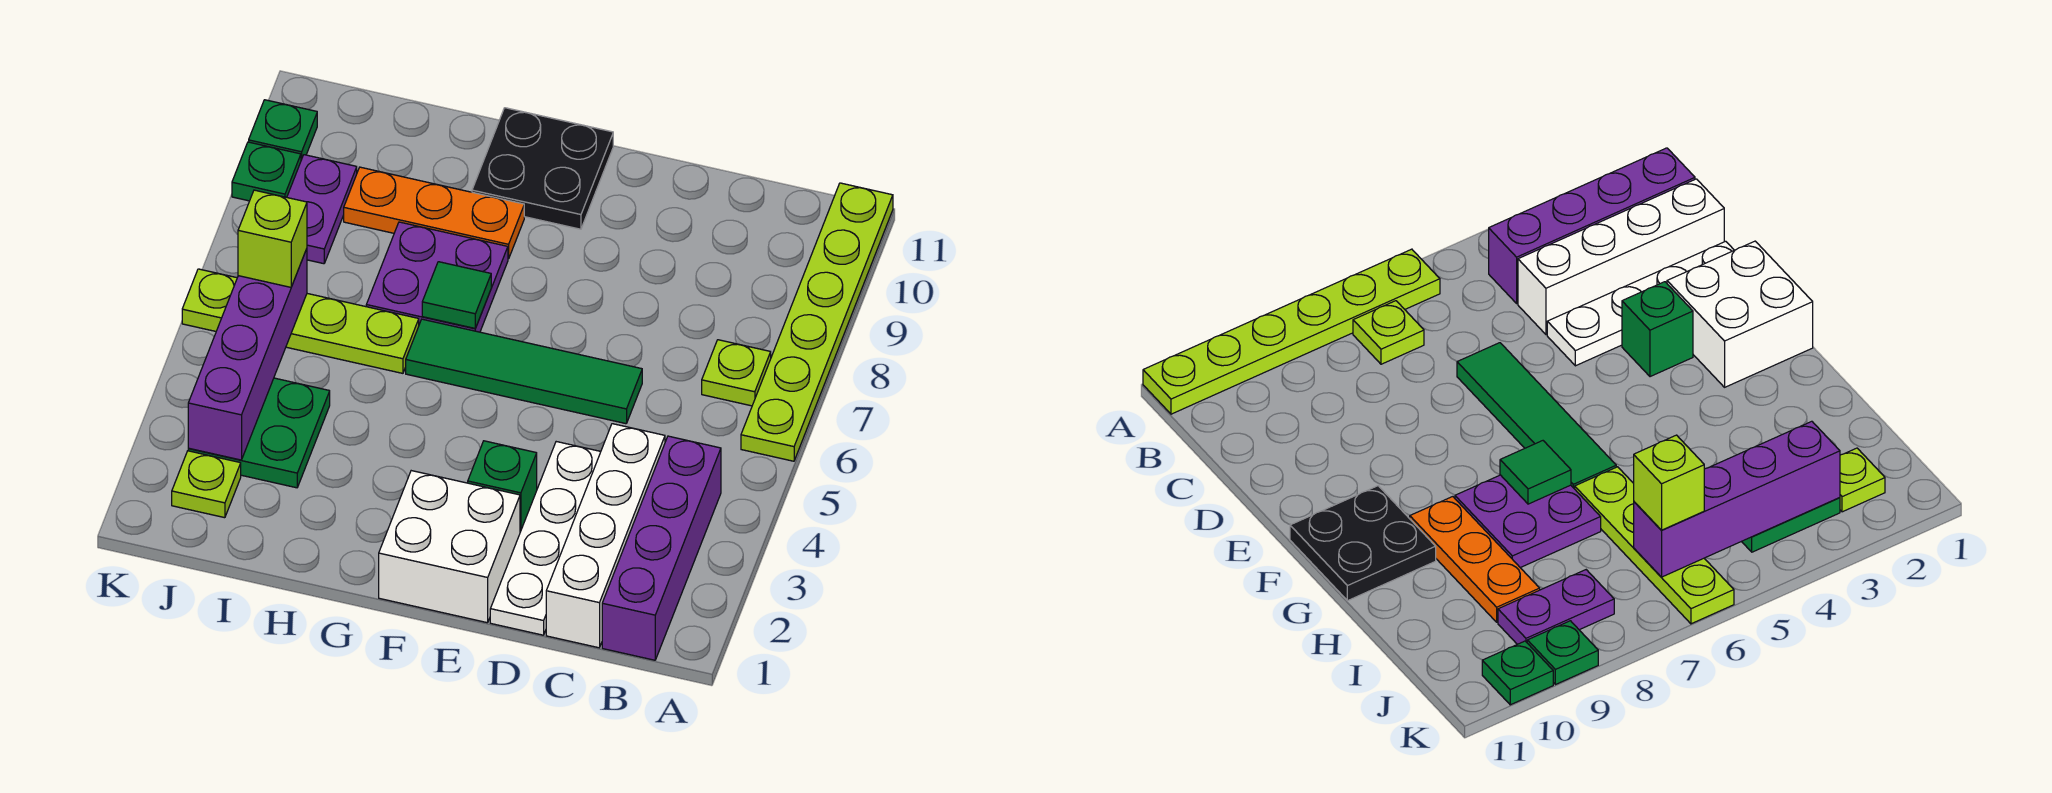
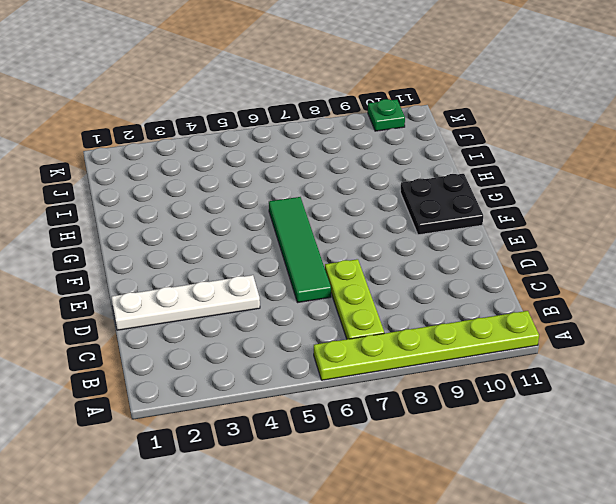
lime 1x3 plate [325,259,384,339] -> lime 1x1 plate [702,340,771,406]
none -> purple 1x4 brick [602,436,721,660]
none -> white 1x4 brick [546,424,665,648]
none -> white 2x2 brick [379,471,520,623]

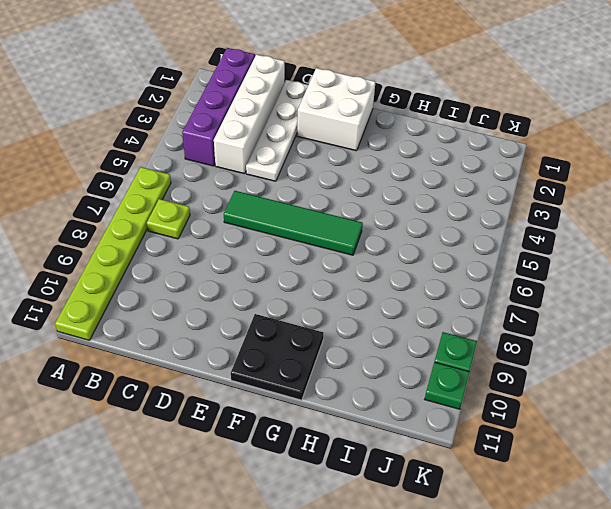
none -> green 1x1 brick [468,441,537,532]
none -> purple 2x2 plate [366,222,508,332]
none -> orange 1x3 plate [344,167,524,259]

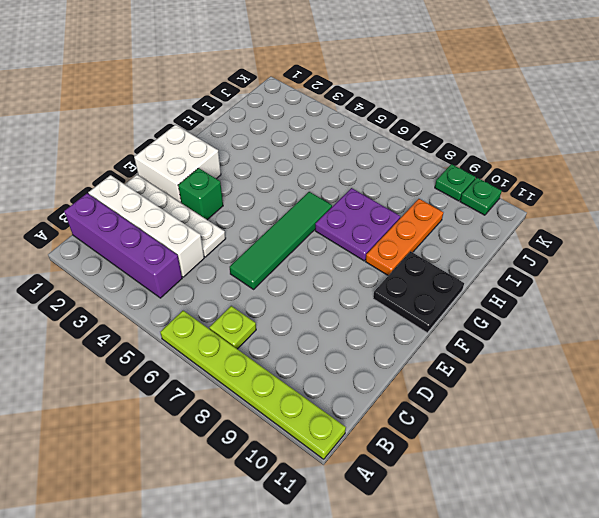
none -> lime 1x4 plate [182,269,419,373]
none -> green 2x2 plate [188,378,330,488]
none -> lime 1x1 plate [172,451,241,518]

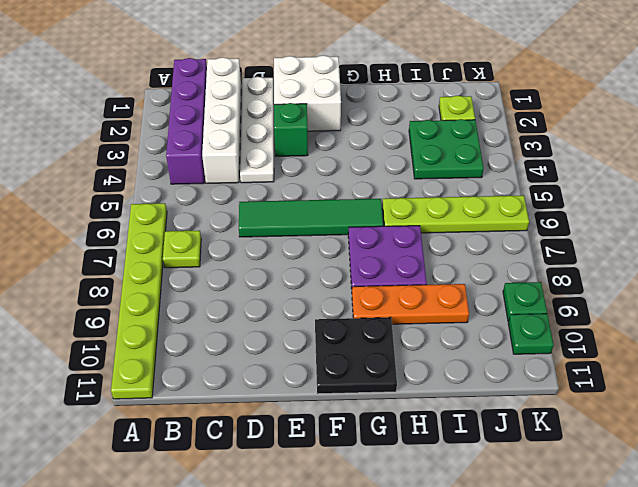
none -> purple 1x2 plate [287,155,357,264]
none -> green 1x1 tile [422,262,491,328]
none -> purple 1x4 brick [188,249,307,460]

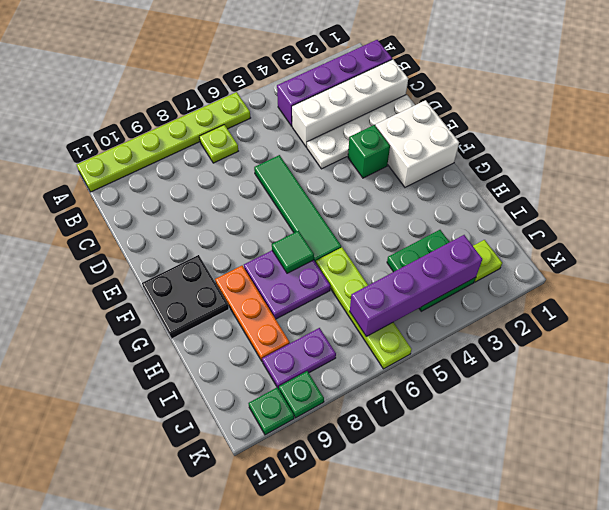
none -> lime 1x1 brick [238,190,307,287]

